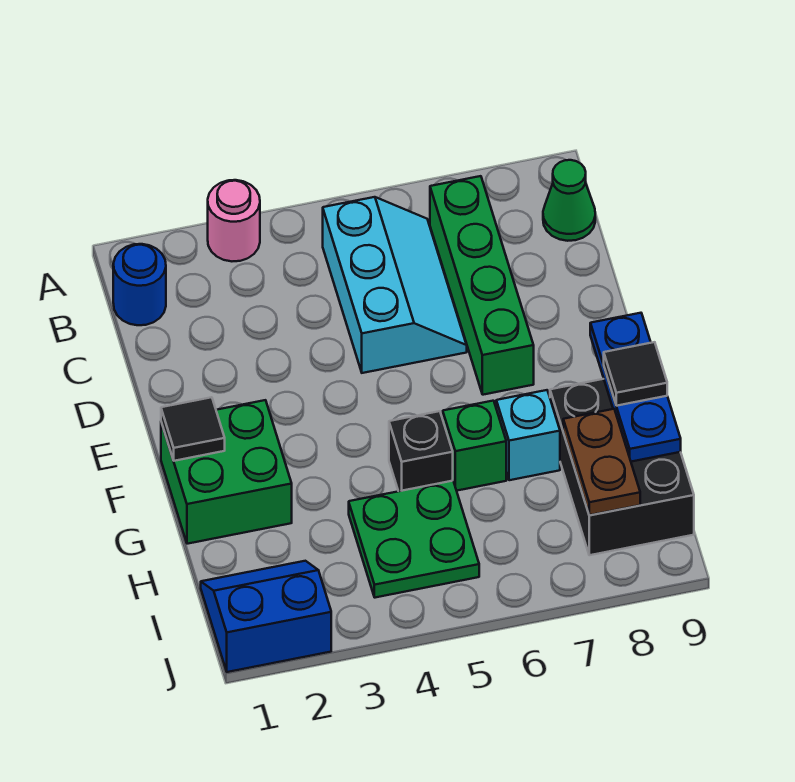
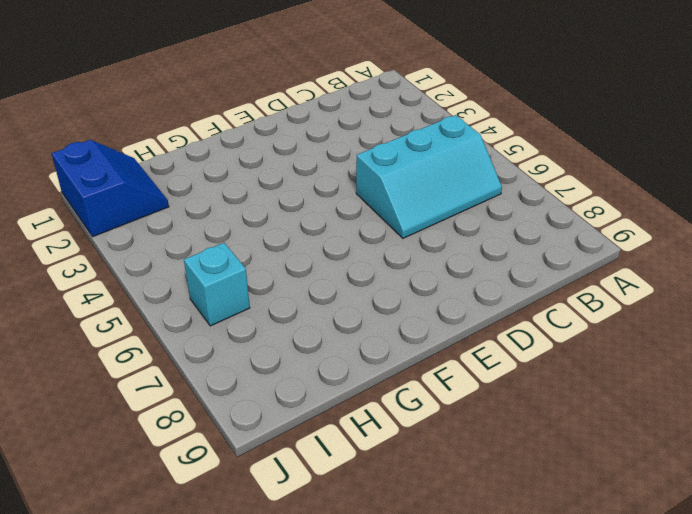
cyan 1x1 brick [184,243,250,326] -> cyan 1x1 brick moved to [496,390,560,480]
none -> pink 1x1 round brick [208,180,260,261]
none -> blue 1x1 round brick [113,244,166,325]
none -> green 1x4 brick [430,176,534,395]

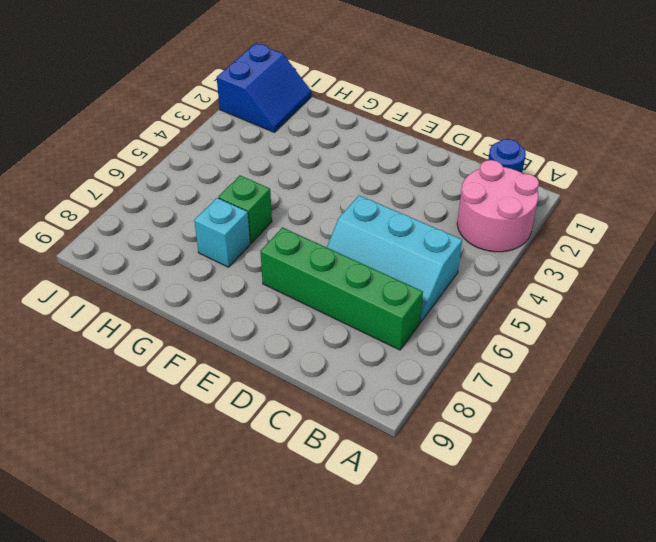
pink 2x2 round brick [457,160,539,252] -> pink 1x1 round brick [208,180,260,261]
none -> green 1x1 cone [543,160,595,241]
none -> green 2x2 brick [161,400,292,544]
none -> black 1x1 brick [389,411,453,491]

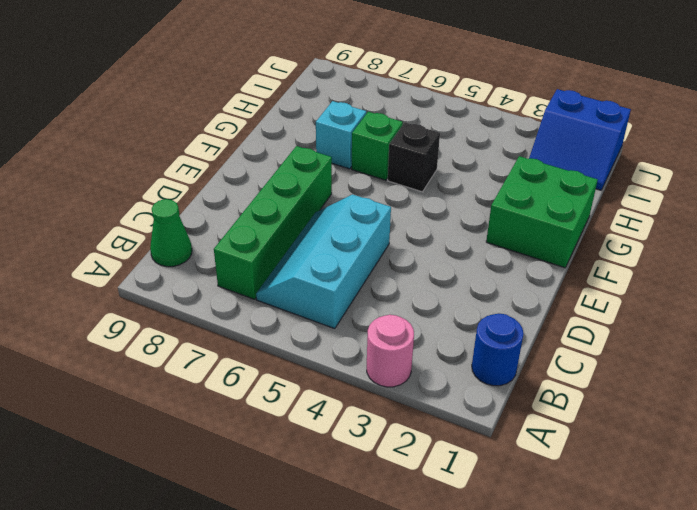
none -> black 2x3 brick [550,379,694,555]
none -> green 2x2 plate [349,481,479,598]
none -> black 1x1 tile [161,397,225,461]

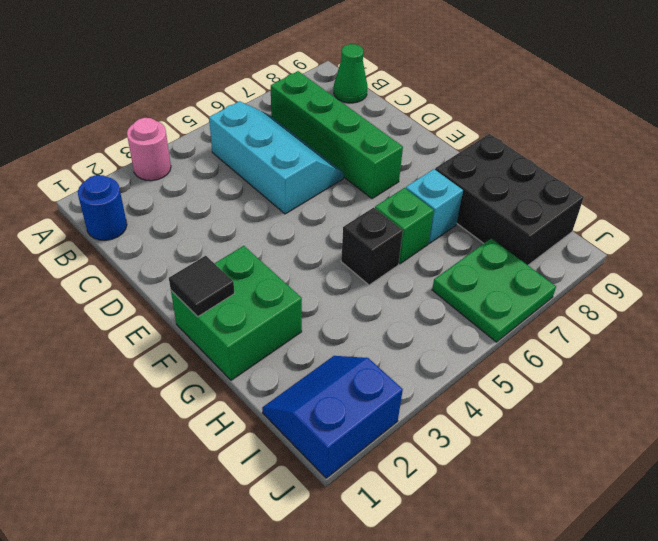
green 2x2 plate [432,238,556,342] -> green 2x2 plate moved to [349,481,479,598]
none -> blue 1x3 plate [590,313,681,462]
none -> brown 1x2 plate [563,409,640,515]
none -> black 1x1 tile [604,342,667,406]

